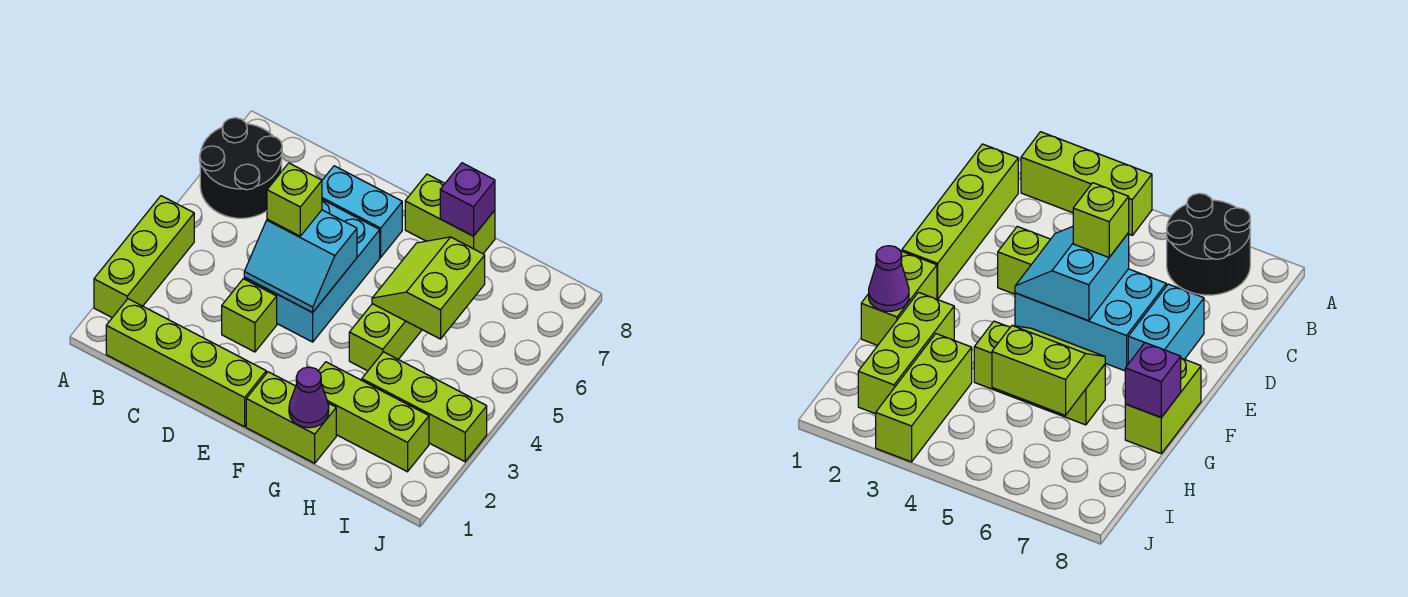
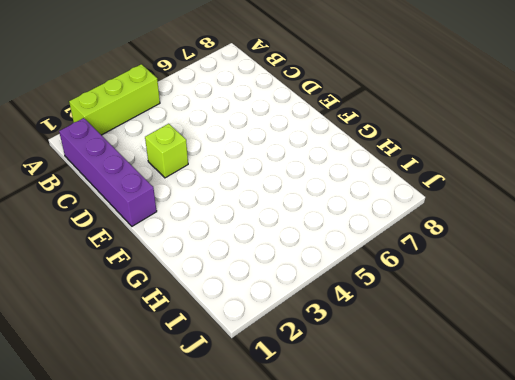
purple 1x4 brick [59,118,157,226] -> lime 1x4 brick [106,299,266,427]
none -> black 2x2 round brick [200,118,282,218]
none -> cyan 2x3 brick [244,200,380,342]
none -> cyan 1x2 brick [322,166,402,257]

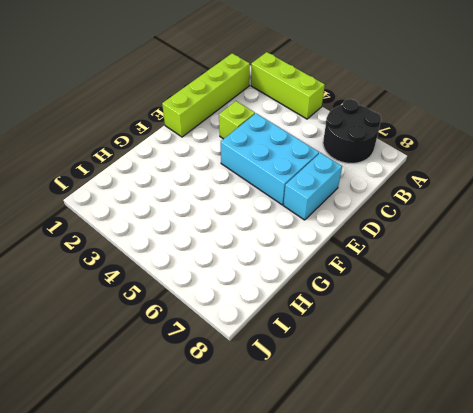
none -> lime 1x2 brick [246,372,336,463]
none -> lime 1x2 brick [405,174,495,254]
none -> lime 1x3 brick [319,362,429,472]

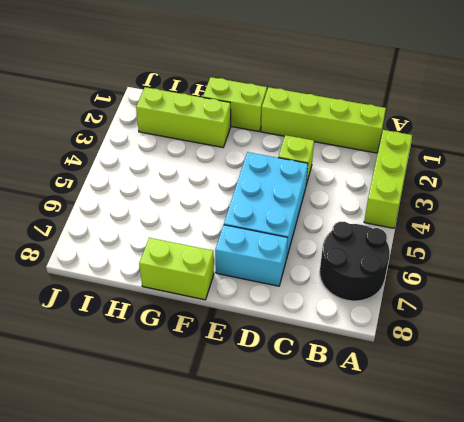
none -> lime 1x3 brick [349,304,422,371]
none -> lime 1x3 brick [362,352,487,462]
none -> cyan 2x2 slope [244,210,357,312]

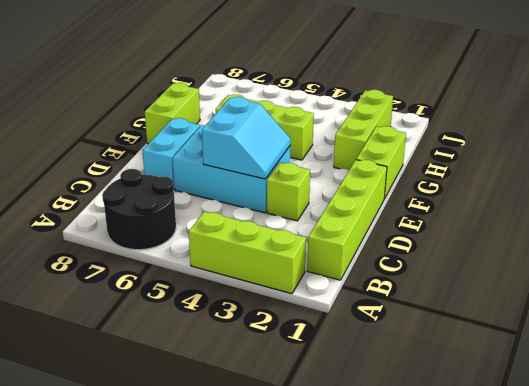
none -> lime 1x3 brick [362,352,487,462]
none -> purple 1x1 cone [289,367,329,428]
none -> lime 2x2 slope [372,237,485,339]

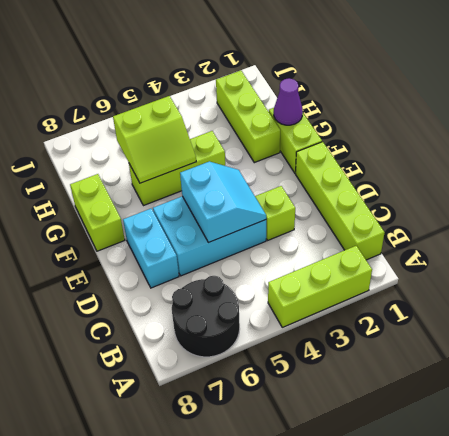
none -> lime 1x3 brick [362,352,487,462]
none -> purple 1x1 brick [440,163,495,236]
none -> lime 1x1 brick [267,163,322,236]

